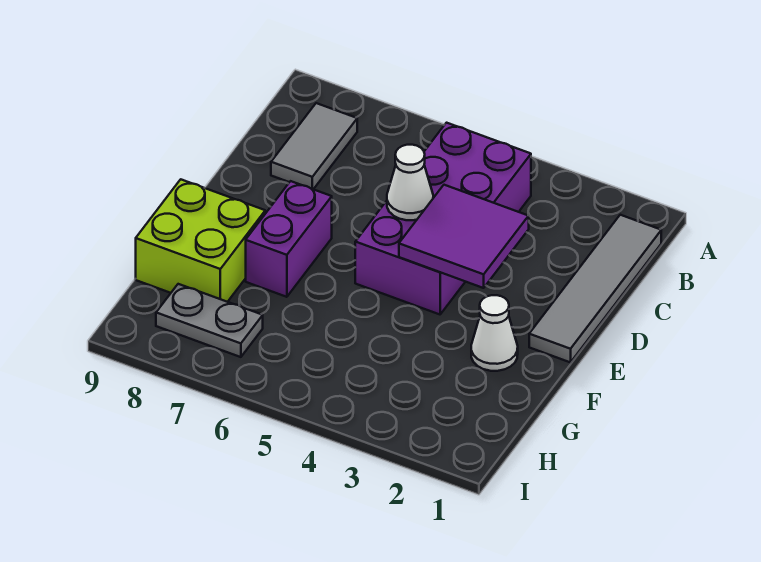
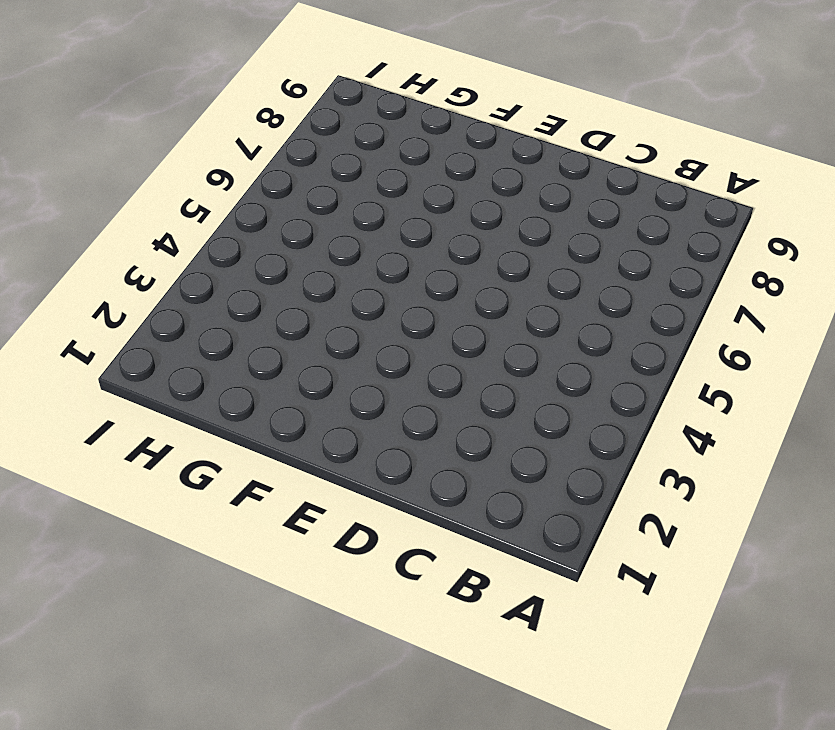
none -> grey 1x4 tile [529,215,661,362]
none -> purple 2x4 brick [355,123,531,314]

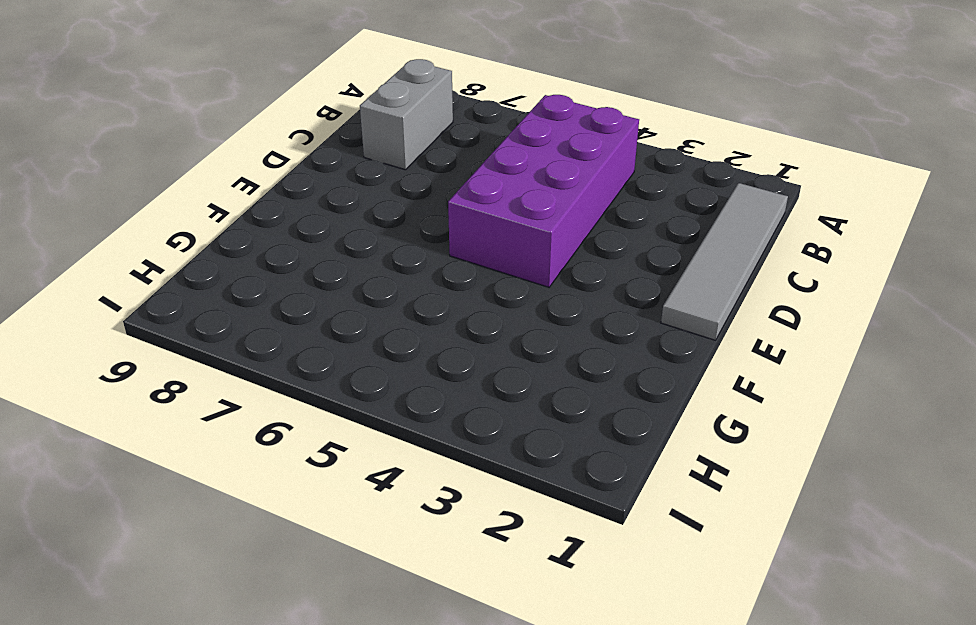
grey 1x2 brick [360,59,453,170] -> grey 1x2 tile [271,103,357,189]
none -> purple 1x2 brick [246,181,332,297]
none -> white 1x1 cone [471,295,518,371]

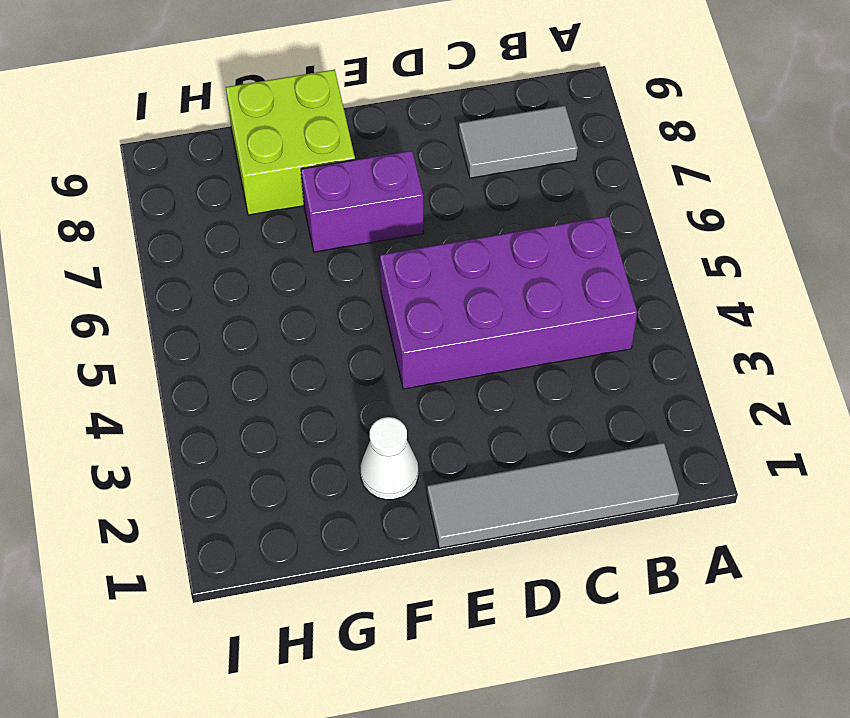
none -> grey 1x2 plate [156,284,263,357]
none -> purple 2x2 tile [399,185,529,288]

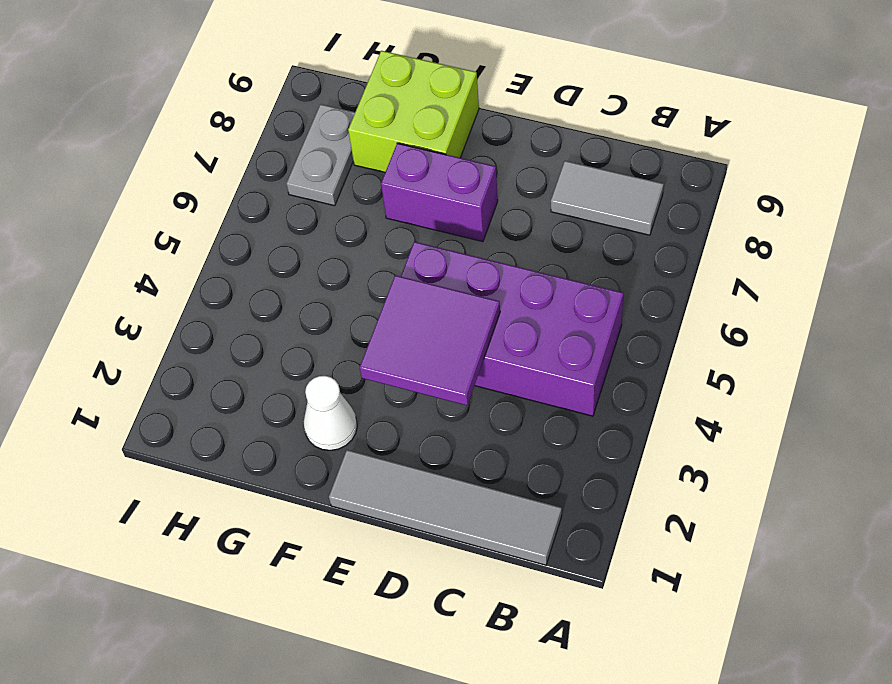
none -> white 1x1 cone [387,145,433,220]

